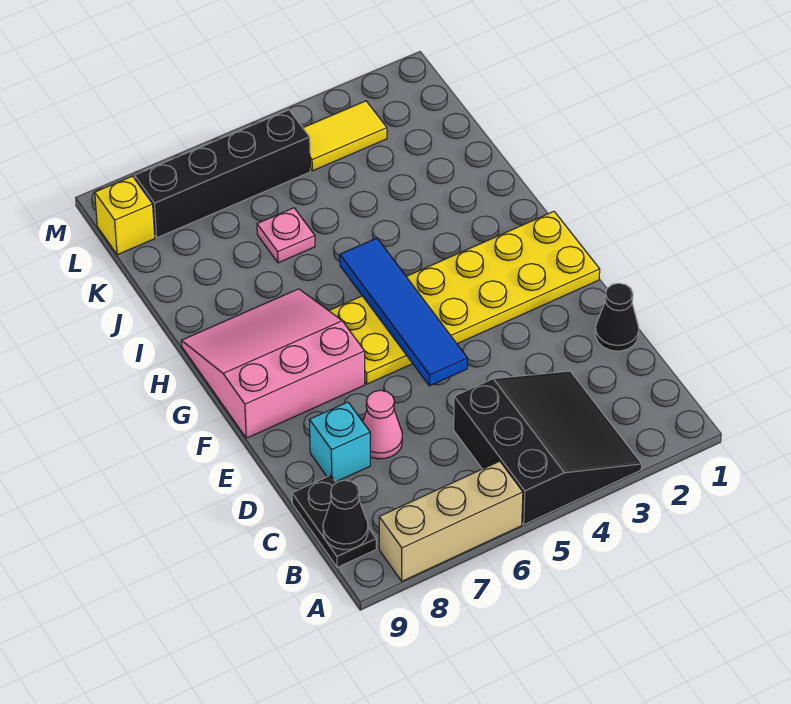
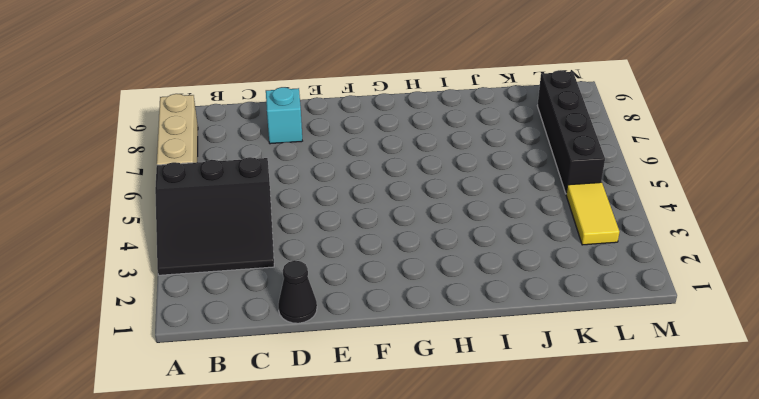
none -> black 1x2 plate [292,475,376,567]
none -> pink 1x1 cone [363,390,402,459]
none -> yellow 2x6 plate [329,211,600,384]

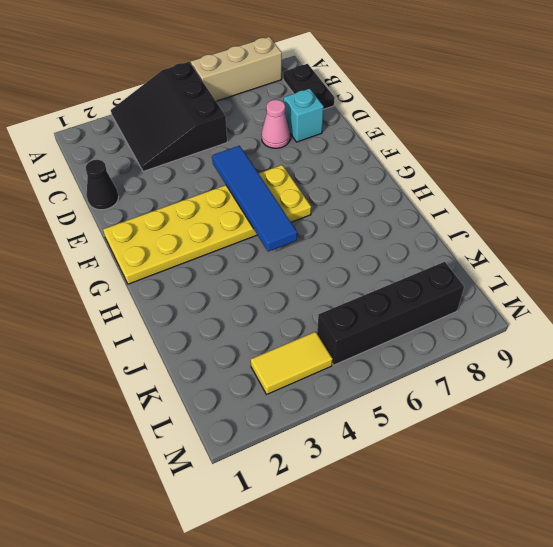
none -> pink 3x3 slope [181,289,365,438]
none -> pink 1x1 plate [257,208,315,263]
none -> yellow 1x1 brick [95,176,155,255]

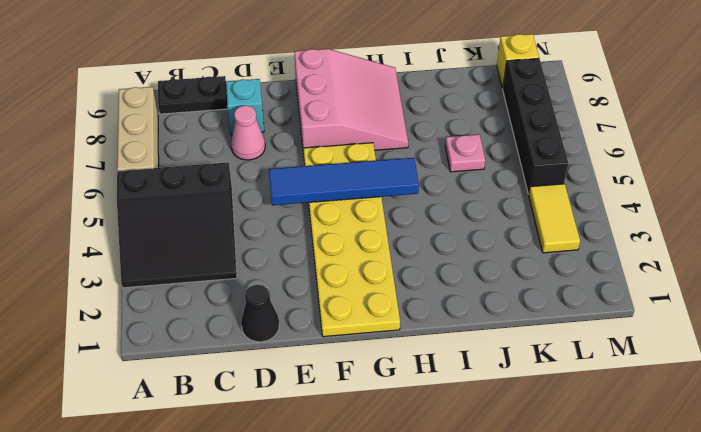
none -> black 1x1 cone [323,480,368,550]

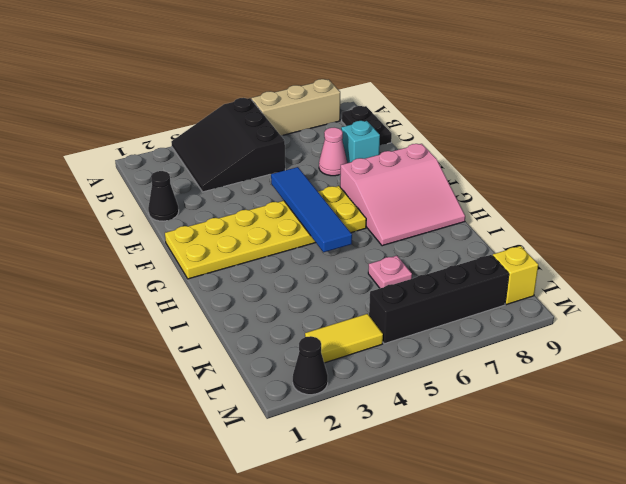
black 1x1 cone [293,336,328,395] -> black 1x1 cone moved to [323,480,368,550]

